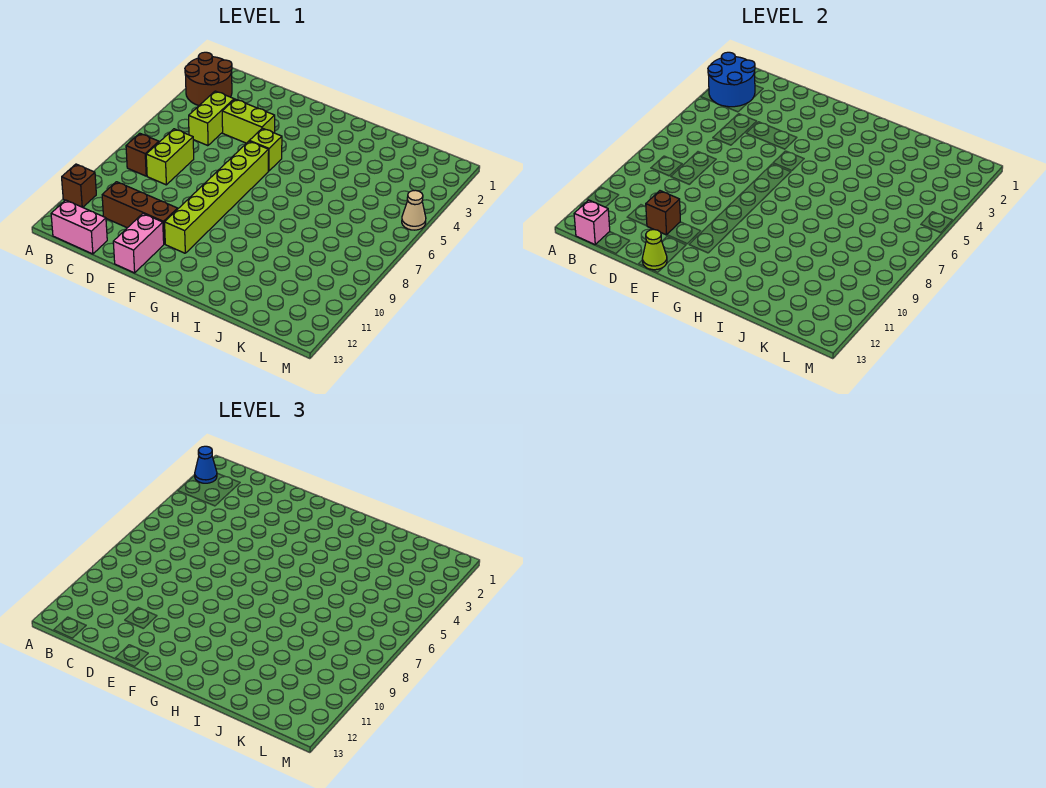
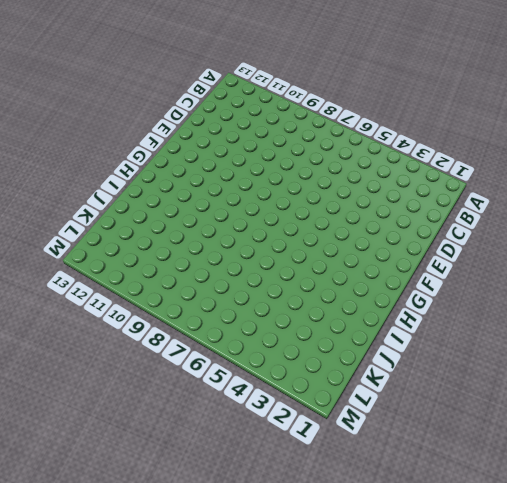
none -> brown 2x2 round brick [185,52,232,105]
none -> brown 1x1 brick [62,164,96,207]
none -> brown 1x1 brick [126,133,159,176]

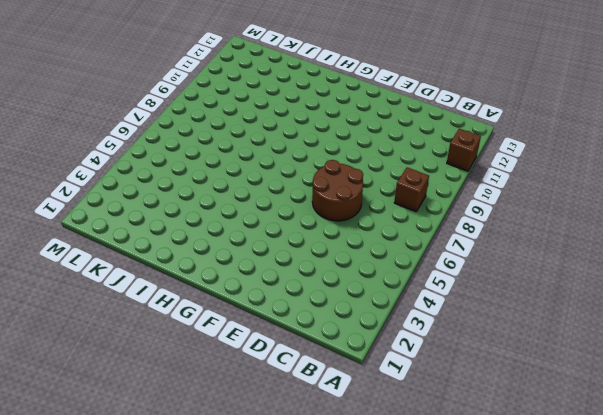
brown 2x2 round brick [312,160,363,221] -> brown 2x2 round brick moved to [185,52,232,105]
none -> pink 1x2 brick [51,200,107,254]
none -> lime 1x2 brick [189,91,234,146]
none -> lime 1x2 brick [146,129,194,185]

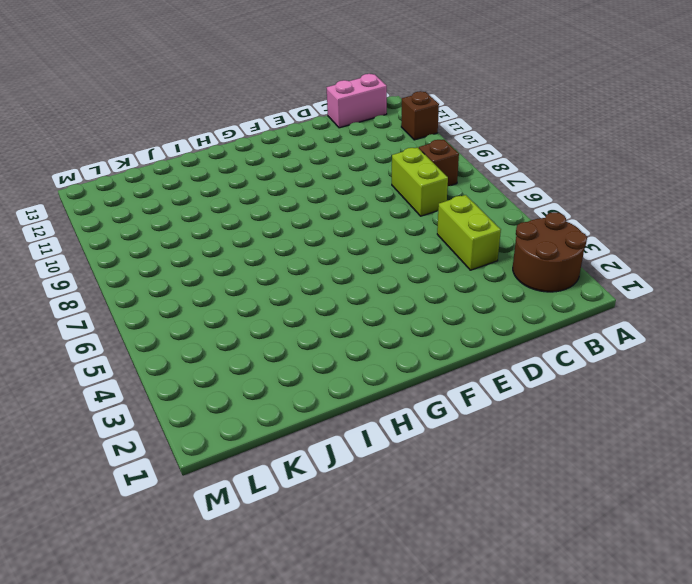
none -> brown 1x3 brick [102,182,178,244]
none -> lime 1x2 brick [222,99,275,143]
none -> pink 1x2 brick [113,214,164,273]

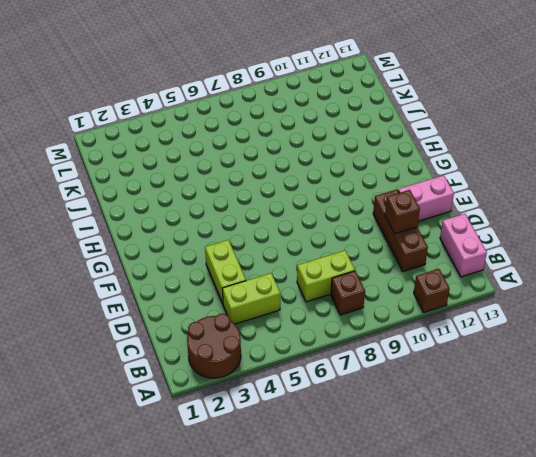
none -> lime 1x1 brick [250,128,282,171]
none -> lime 1x6 brick [165,141,269,253]
none -> tan 1x1 cone [402,190,426,230]

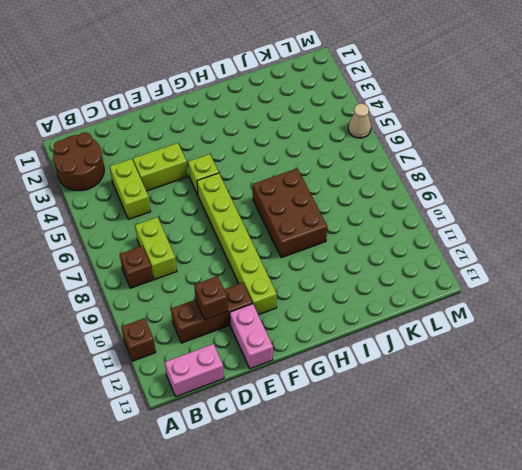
brown 2x3 brick [253,168,327,258] -> none
none -> blue 2x2 round brick [708,52,755,107]
none -> pink 1x1 brick [574,200,610,245]
none -> lime 1x1 cone [642,230,667,270]

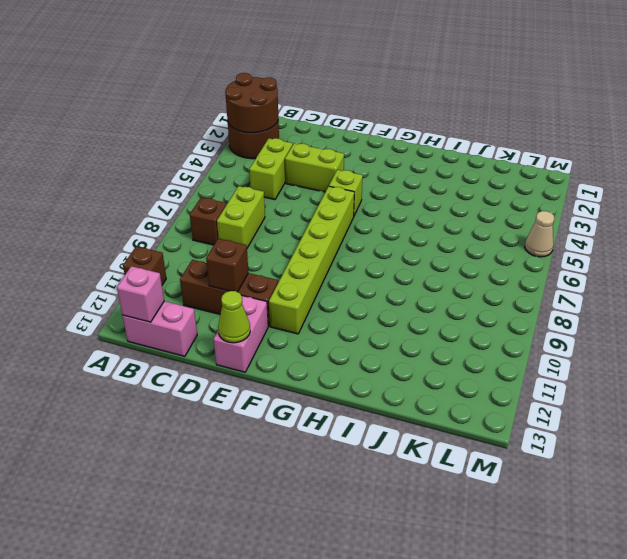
brown 2x2 round brick [225,73,278,133] -> blue 2x2 round brick [708,52,755,107]
none -> blue 1x1 cone [195,446,217,483]

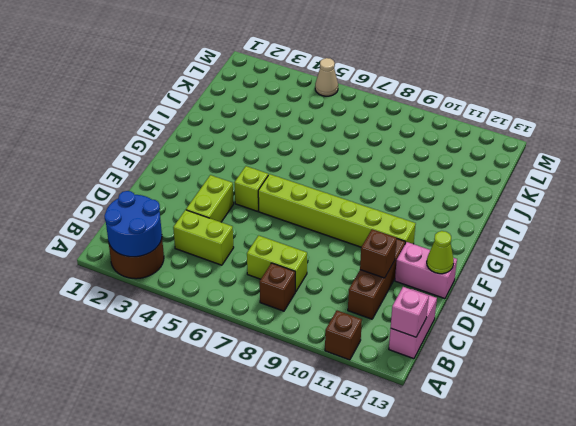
none -> blue 1x1 cone [195,446,217,483]

